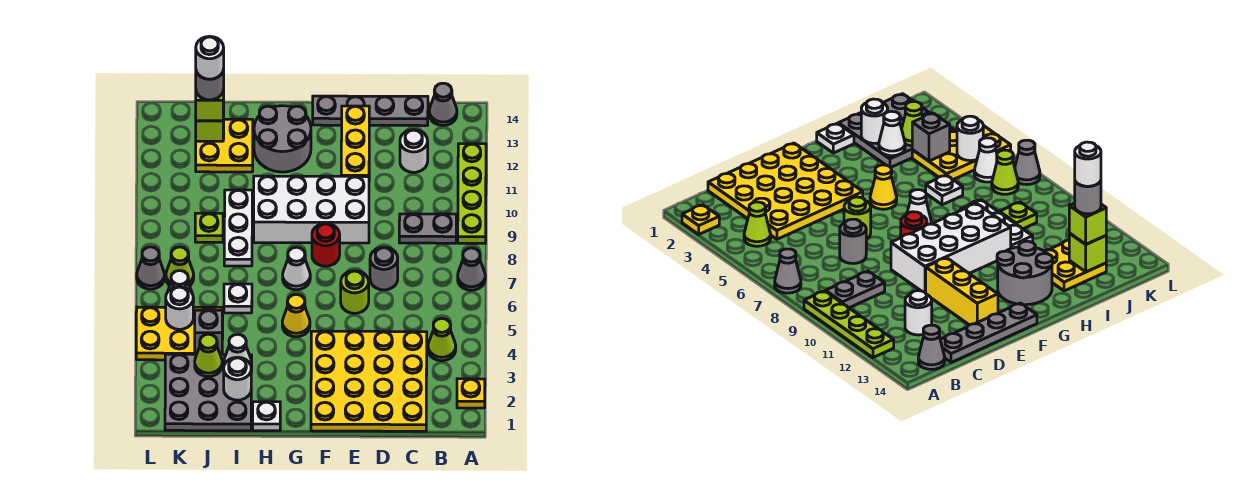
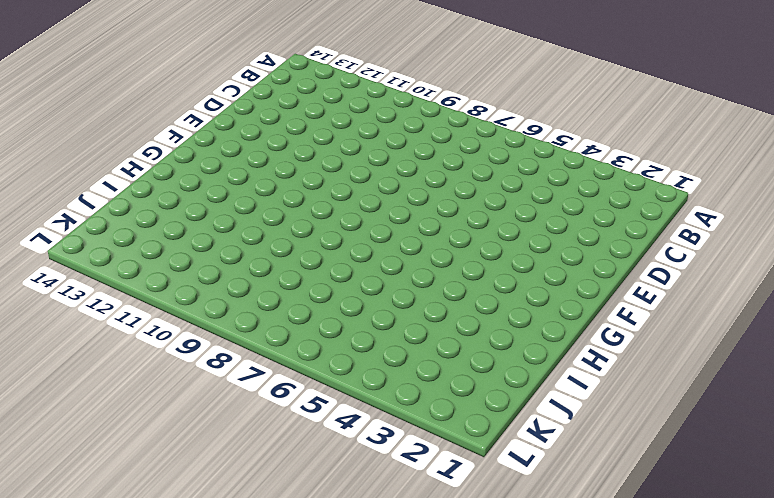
none -> yellow 1x1 plate [457,379,485,408]
none -> grey 1x1 cone [458,248,485,290]
none -> lime 1x4 plate [458,144,486,243]
none -> lime 1x1 cone [428,318,456,361]

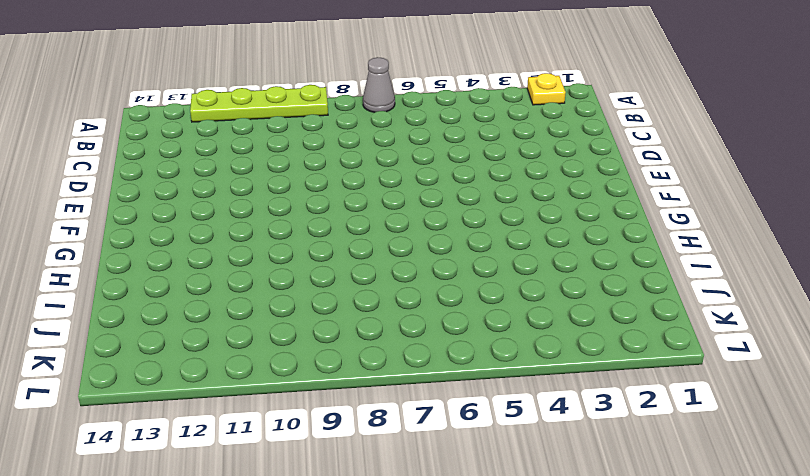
none -> lime 1x1 cone [428,318,456,361]
none -> grey 1x2 plate [399,214,456,243]
none -> grey 1x1 cone [429,83,457,126]
none -> yellow 4x4 plate [311,331,427,431]

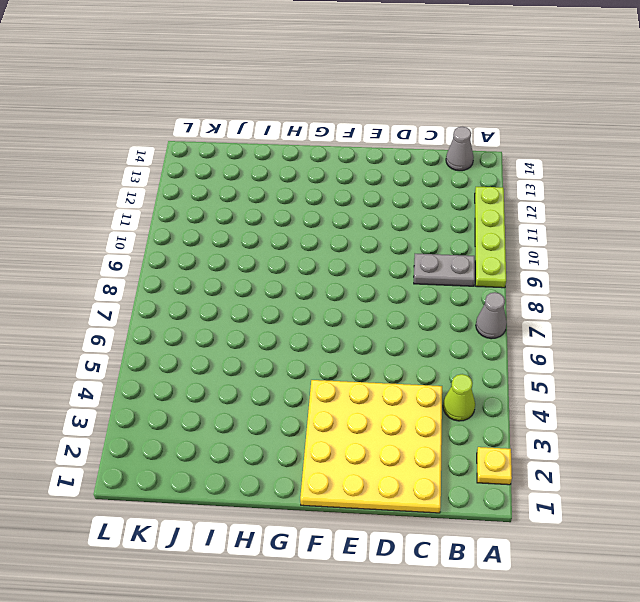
none -> white 1x1 round brick [400,130,428,173]
none -> grey 1x4 plate [313,96,428,126]
none -> grey 1x1 round brick [370,247,398,290]
none -> lime 1x1 round brick [341,271,369,313]

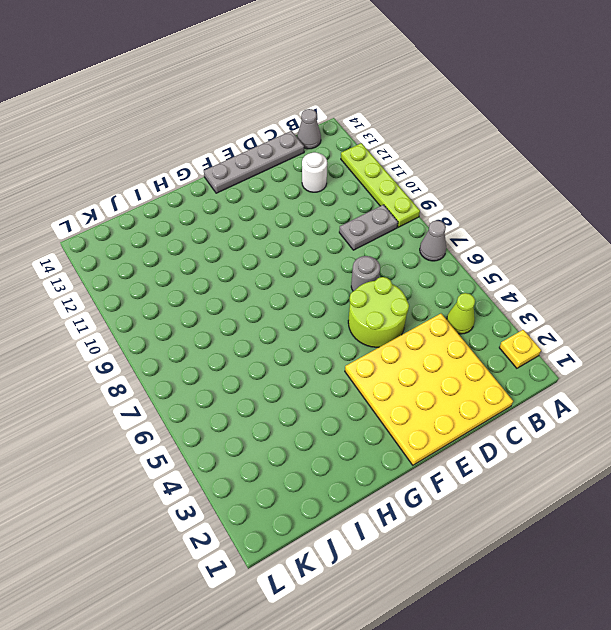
lime 2x2 round brick [348,277,409,347] -> lime 1x1 round brick [341,271,369,313]
none -> white 2x4 brick [254,176,369,243]
none -> yellow 1x3 brick [341,106,369,177]
none -> red 1x1 round brick [312,223,340,266]
none -> yellow 1x1 cone [282,294,310,337]

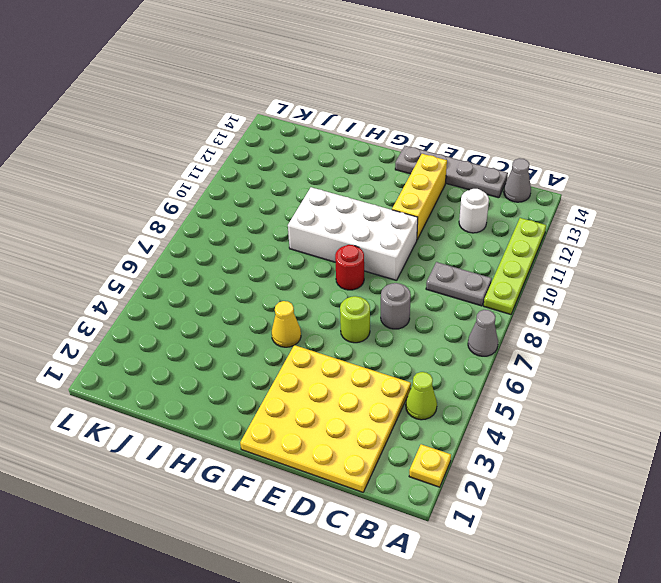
none -> white 1x1 cone [283,247,310,290]
none -> grey 2x2 round brick [254,106,311,172]
none -> white 1x1 plate [253,402,280,431]
none -> grey 3x3 plate [165,354,252,431]

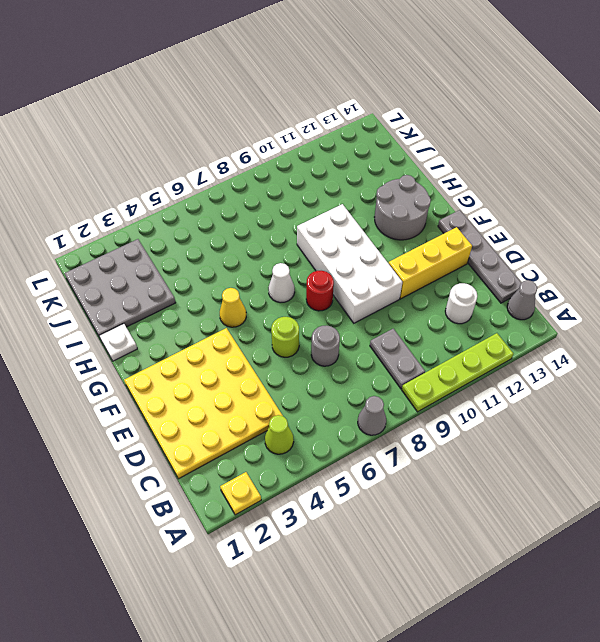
none -> white 1x1 plate [224,284,252,313]
none -> white 1x3 plate [224,190,252,266]
none -> yellow 2x2 plate [196,119,253,172]
none -> yellow 2x3 plate [136,307,223,360]

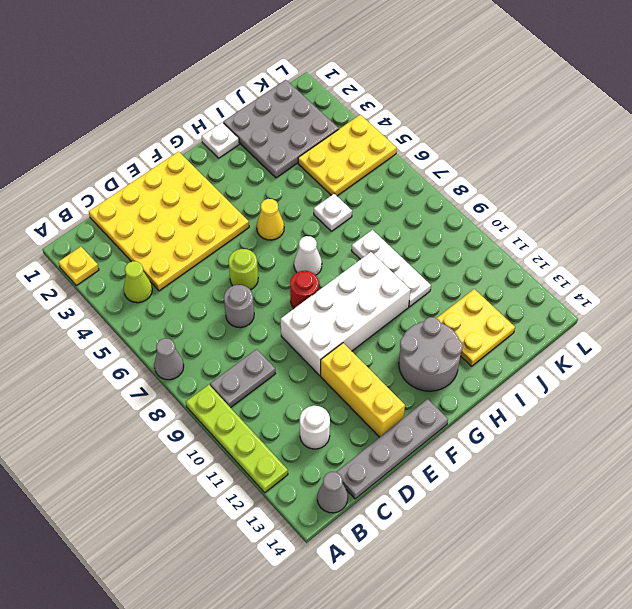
none -> lime 1x1 plate [195,213,223,242]
none -> white 1x1 cone [168,271,194,302]
none -> lime 1x1 cone [166,247,194,286]
none -> grey 1x1 cone [137,247,164,289]

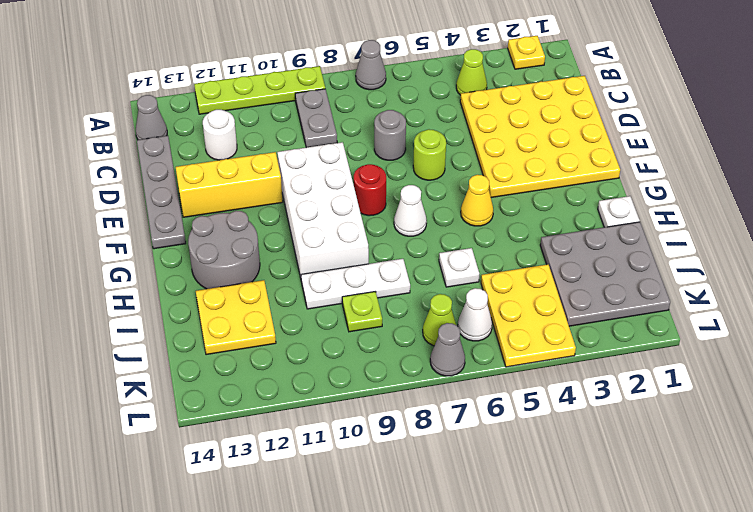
none -> white 1x1 round brick [224,357,251,400]
none -> white 1x1 cone [224,334,251,365]
none -> lime 1x1 cone [195,334,222,377]
none -> grey 1x1 brick [195,310,223,353]

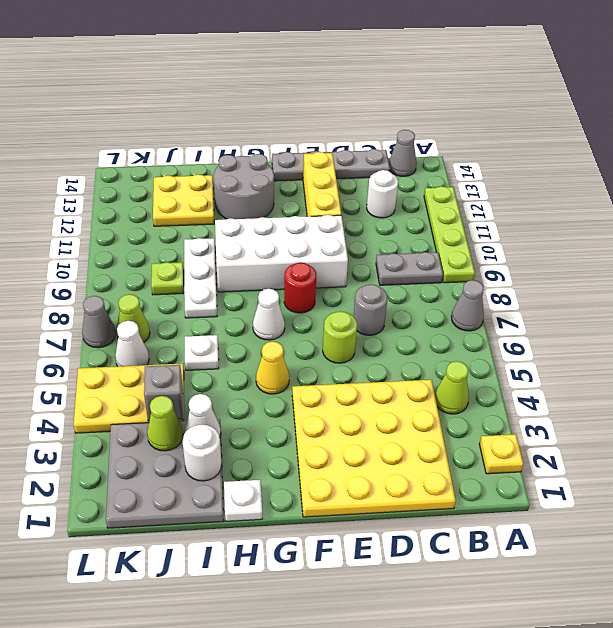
none -> lime 1x1 brick [196,120,224,141]
none -> white 1x1 round brick [166,287,193,329]
none -> lime 1x1 brick [196,89,224,121]
none -> grey 1x1 round brick [196,69,224,100]

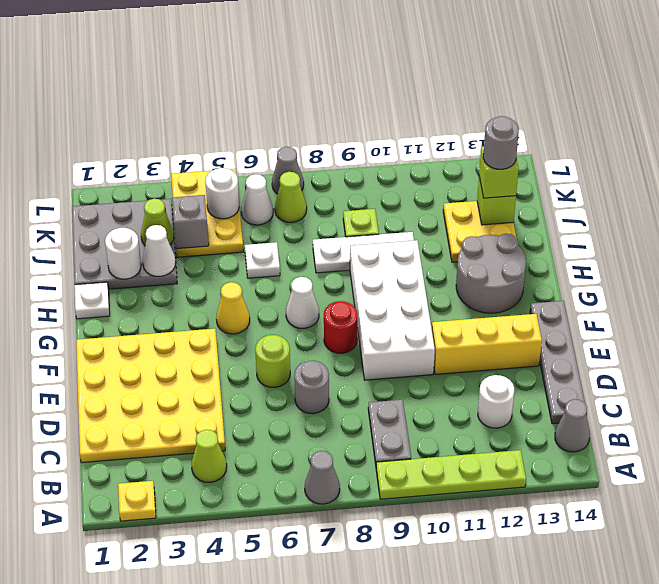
none -> white 1x1 round brick [196,36,224,79]

